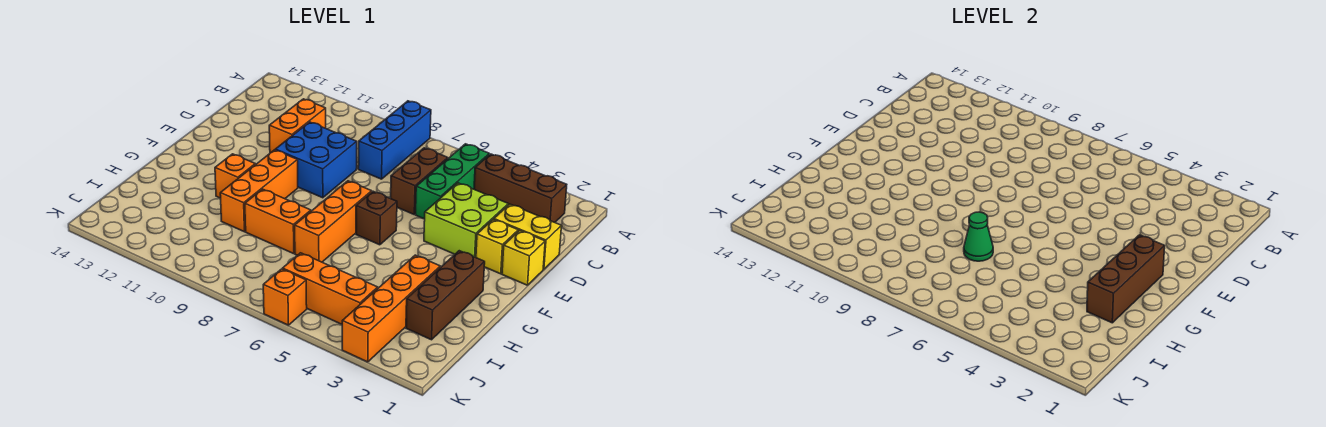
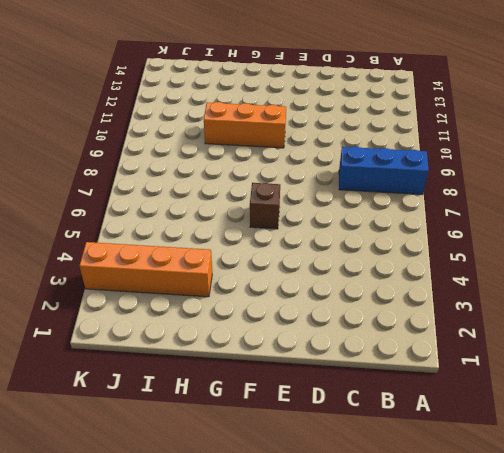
none -> brown 1x3 brick [474,154,567,222]
none -> green 1x3 brick [416,144,489,219]
none -> brown 1x2 brick [391,148,448,214]

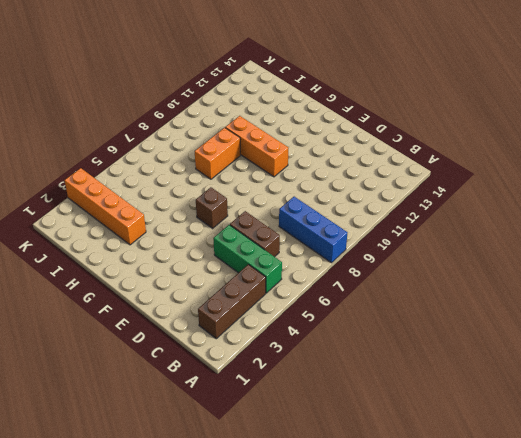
none -> orange 1x2 brick [269,99,326,153]
none -> yellow 1x2 brick [494,204,562,269]
none -> lime 2x2 brick [424,183,508,257]

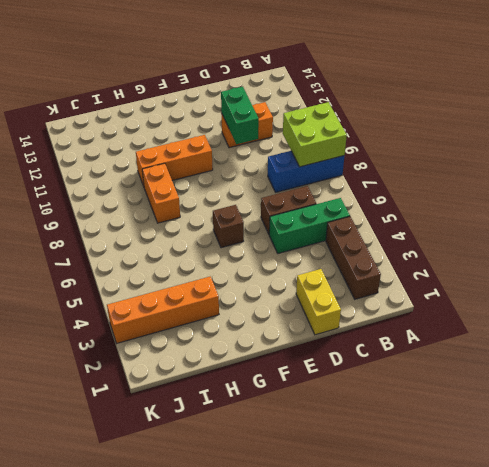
lime 2x2 brick [283,102,347,167] -> lime 2x2 brick moved to [424,183,508,257]
green 1x2 brick [221,87,259,144] -> none
none -> blue 2x2 brick [275,122,357,198]
none -> yellow 1x1 brick [502,230,545,285]
none -> yellow 1x1 brick [476,219,518,274]

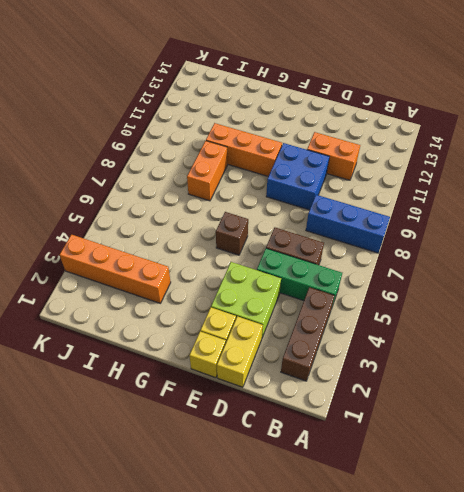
none -> orange 1x3 brick [295,181,372,262]
none -> brown 1x3 brick [406,251,485,340]
none -> orange 1x1 brick [215,154,255,198]

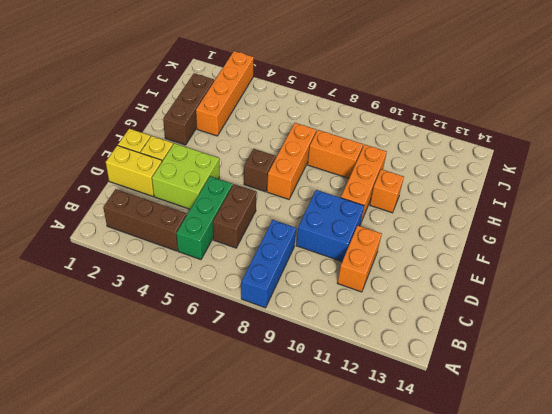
none -> orange 1x3 brick [283,253,378,324]
none -> orange 1x1 brick [263,269,307,325]
none -> brown 1x3 brick [1087,235,1165,323]

